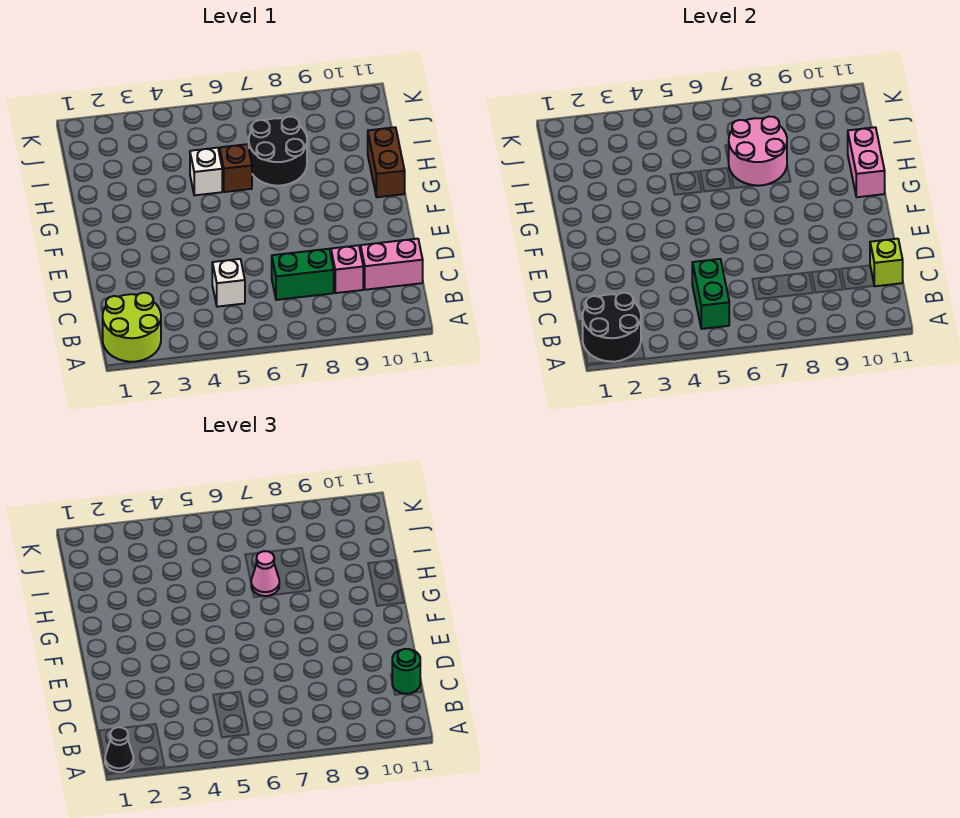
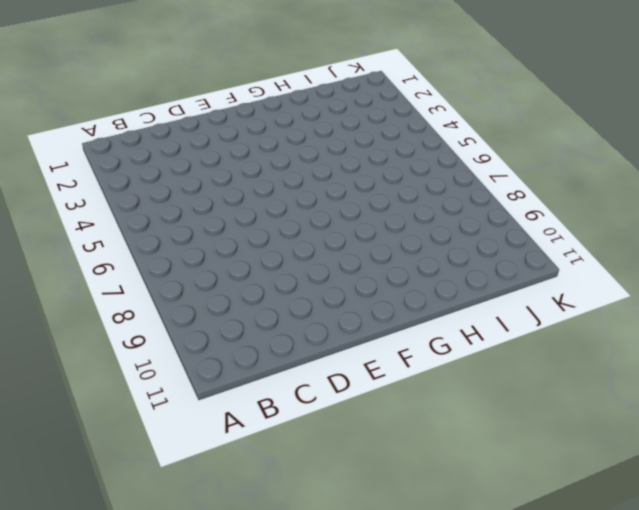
none -> lime 2x2 round brick [103,293,161,362]
none -> white 1x1 brick [212,259,245,307]
none -> green 1x2 brick [272,249,334,300]

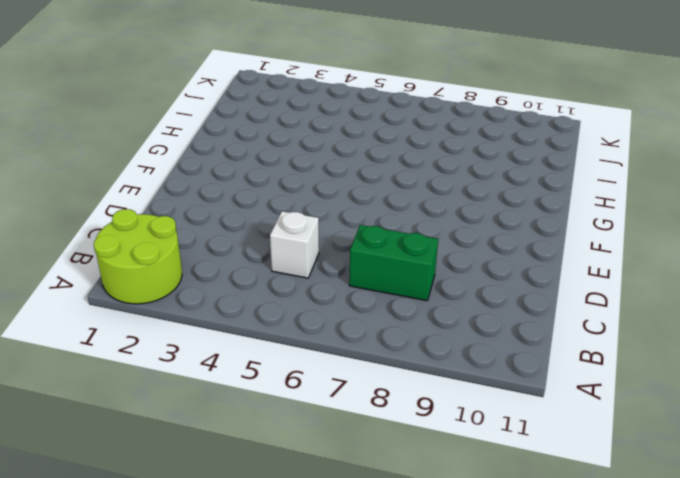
none -> pink 1x1 brick [331,245,363,293]
none -> pink 1x2 brick [361,239,423,290]
none -> brown 1x2 brick [368,127,405,197]

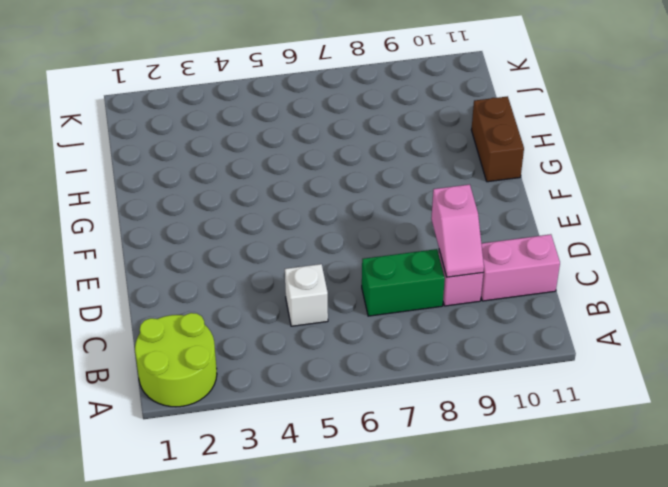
pink 1x2 slope [431,184,484,277] -> none
none -> white 1x1 brick [190,148,222,195]
none -> brown 1x1 brick [219,144,252,192]
none -> black 2x2 round brick [249,117,307,186]

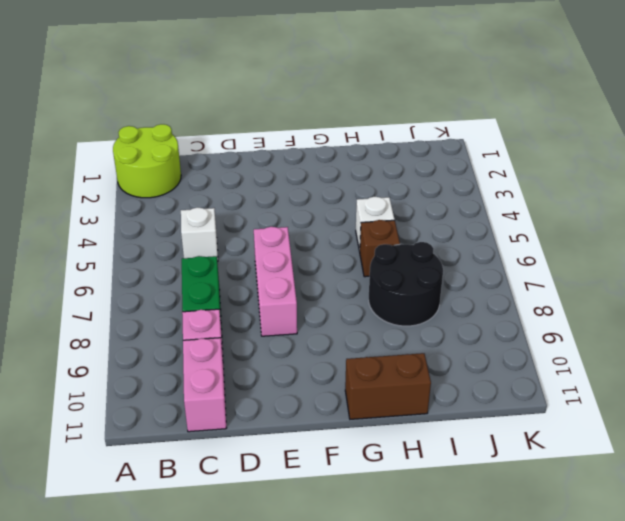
pink 1x3 brick [254,227,297,336] -> none
none -> black 2x2 round brick [583,293,641,362]
none -> green 1x2 brick [692,259,729,329]
none -> lime 1x1 brick [870,239,903,286]

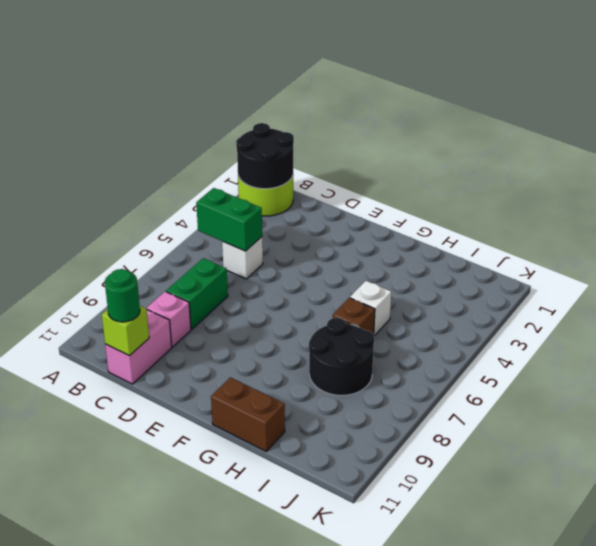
none -> pink 1x2 brick [848,127,885,197]
none -> pink 2x2 round brick [729,117,787,186]
none -> black 1x1 cone [105,727,133,772]

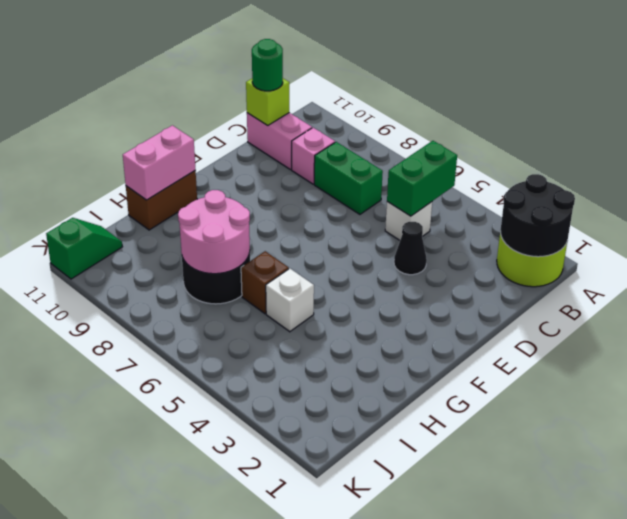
black 1x1 cone [394,222,427,275] -> black 1x1 cone moved to [105,727,133,772]
green 1x2 slope [46,218,122,279] -> none
none -> pink 1x1 cone [251,551,279,596]

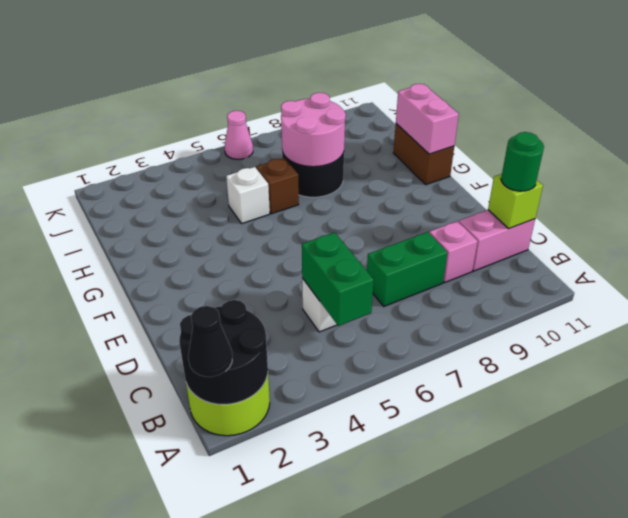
pink 1x1 cone [225,111,253,159] -> pink 1x1 cone moved to [251,551,279,596]

